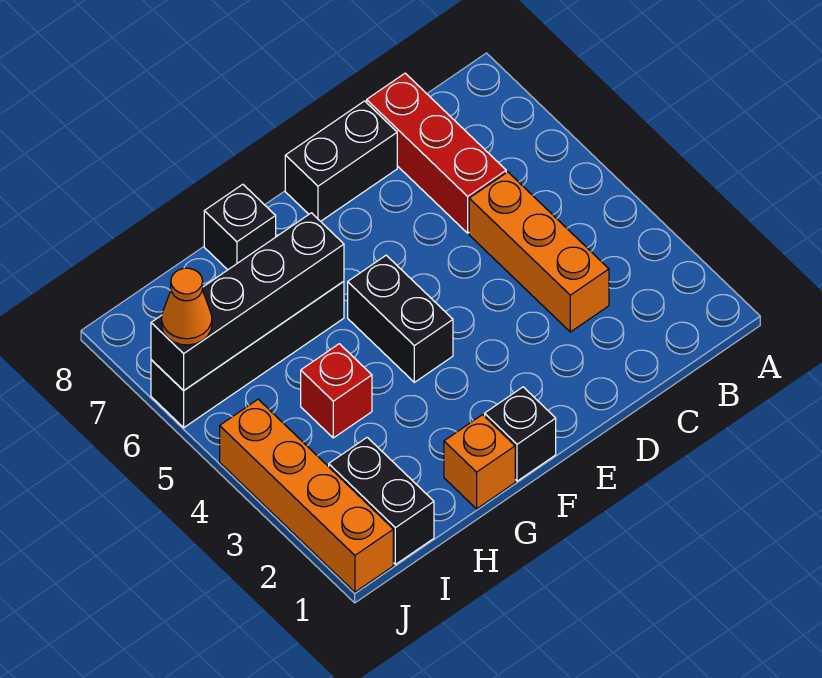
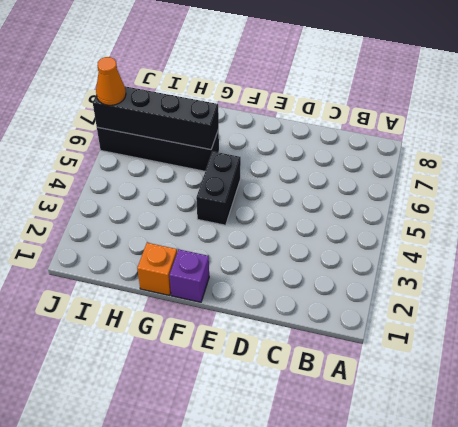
purple 1x1 brick [169,249,209,302] -> black 1x1 brick [485,387,556,481]
none -> orange 1x3 brick [469,172,609,332]
none -> red 1x3 brick [367,73,506,233]
none -> black 1x2 brick [285,101,397,221]

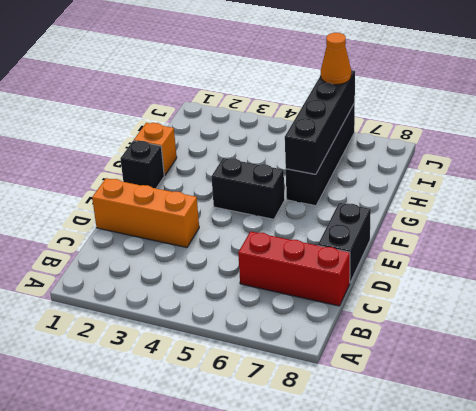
orange 1x3 brick [92,178,199,247] -> orange 1x3 brick moved to [469,172,609,332]
none -> black 1x1 brick [204,184,276,270]
none -> red 1x1 brick [301,344,372,438]
none -> black 1x2 brick [329,437,434,564]

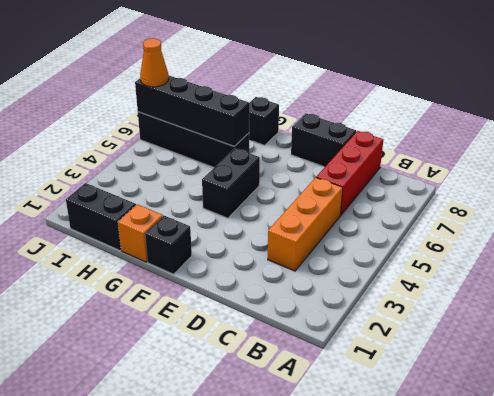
black 1x2 brick [66,183,136,250] -> black 1x2 brick turned to [329,437,434,564]
none -> red 1x1 brick [301,344,372,438]
none -> orange 1x4 brick [220,399,393,592]

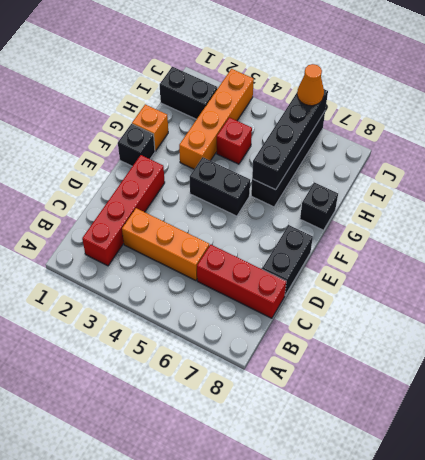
red 1x4 brick [82,155,165,266] -> none
orange 1x4 brick [179,69,254,169] -> orange 1x4 brick turned to [220,399,393,592]

